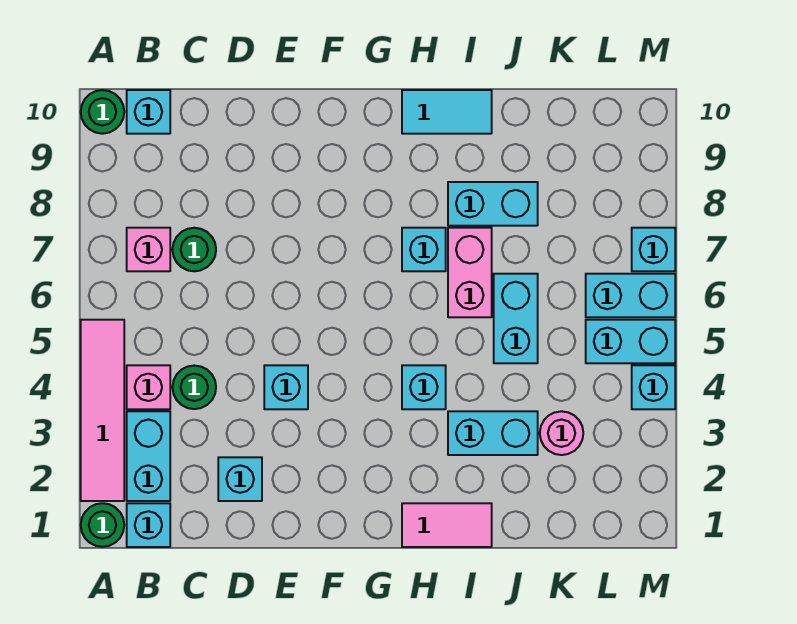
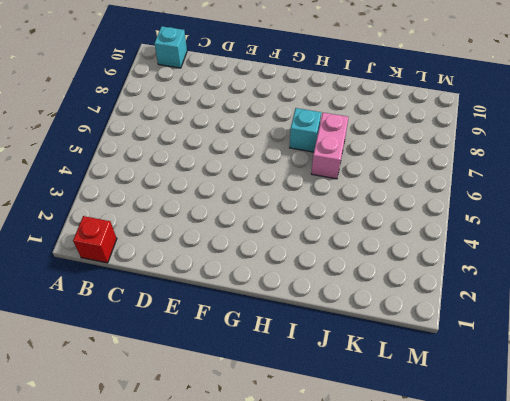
red 1x1 brick [73,216,117,263] -> cyan 1x1 brick [127,503,170,547]
none -> green 1x1 round brick [81,503,124,547]
none -> pink 1x4 tile [81,320,124,501]
none -> green 1x1 round brick [81,90,124,134]

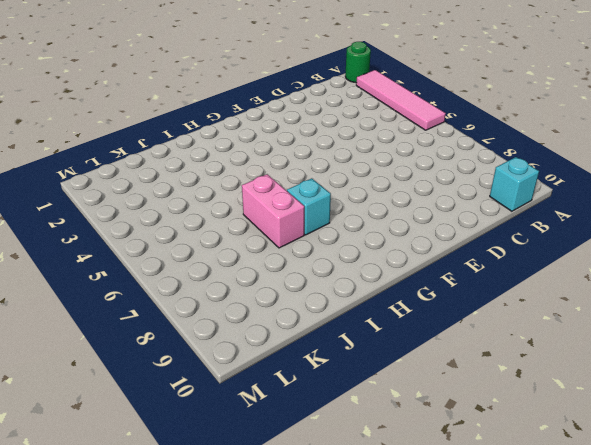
none -> green 1x1 round brick [81,90,124,134]
none -> cyan 1x1 brick [127,503,170,547]
none -> cyan 1x2 brick [127,411,170,501]

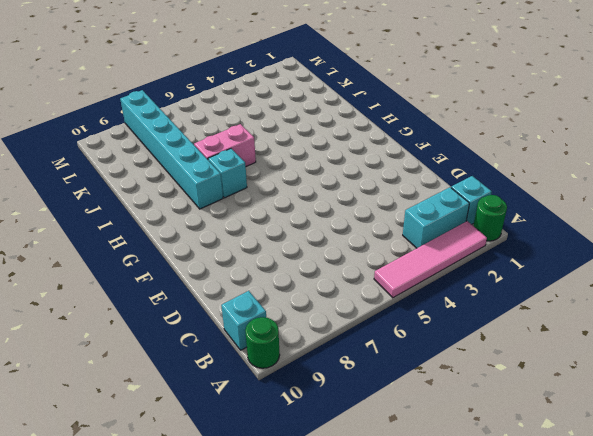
cyan 1x6 brick [120,90,223,209] -> cyan 1x2 brick [448,182,538,226]
none -> pink 1x1 brick [127,365,170,409]
none -> pink 1x1 brick [127,228,170,271]
none -> green 1x1 round brick [172,366,216,409]

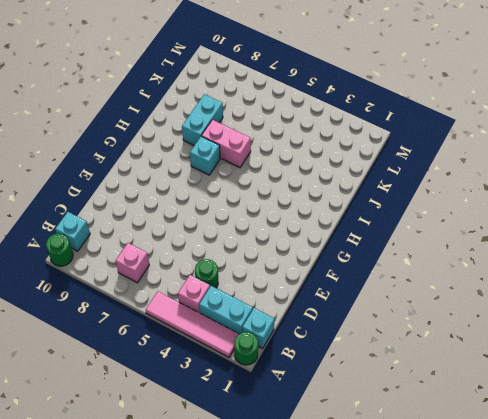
none -> green 1x1 round brick [173,228,216,271]
none -> cyan 1x1 brick [218,457,262,501]
none -> cyan 1x1 brick [264,365,308,409]

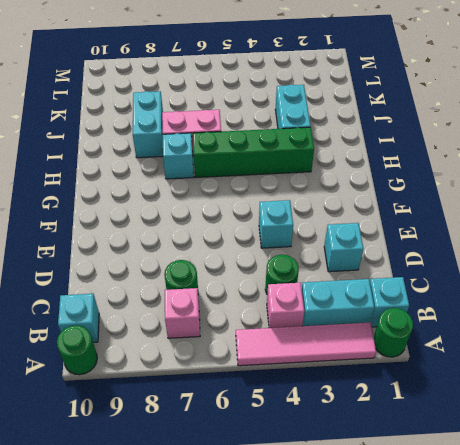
green 1x4 brick [193,127,314,178] -> cyan 1x1 brick [402,365,446,409]
none -> pink 1x2 tile [402,503,492,547]
none -> cyan 1x2 tile [402,90,492,134]
none -> cyan 1x2 brick [494,274,538,363]

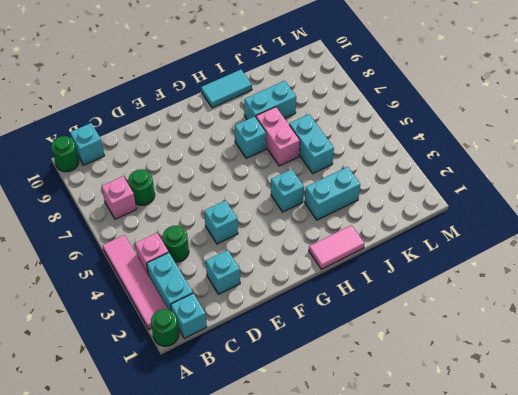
none -> pink 1x1 round brick [540,411,583,455]
none -> cyan 1x2 brick [586,320,675,363]
none -> cyan 1x2 brick [586,274,675,317]

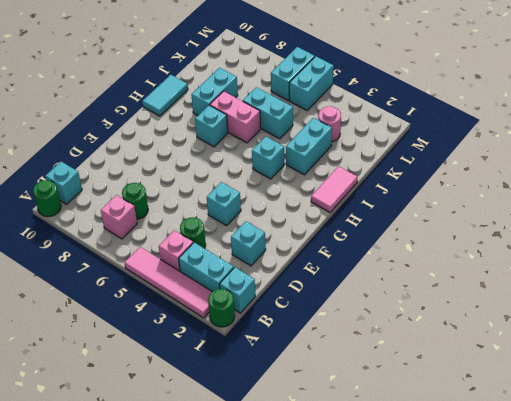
none -> cyan 1x1 brick [632,365,675,409]
none -> cyan 1x1 brick [632,228,675,271]

